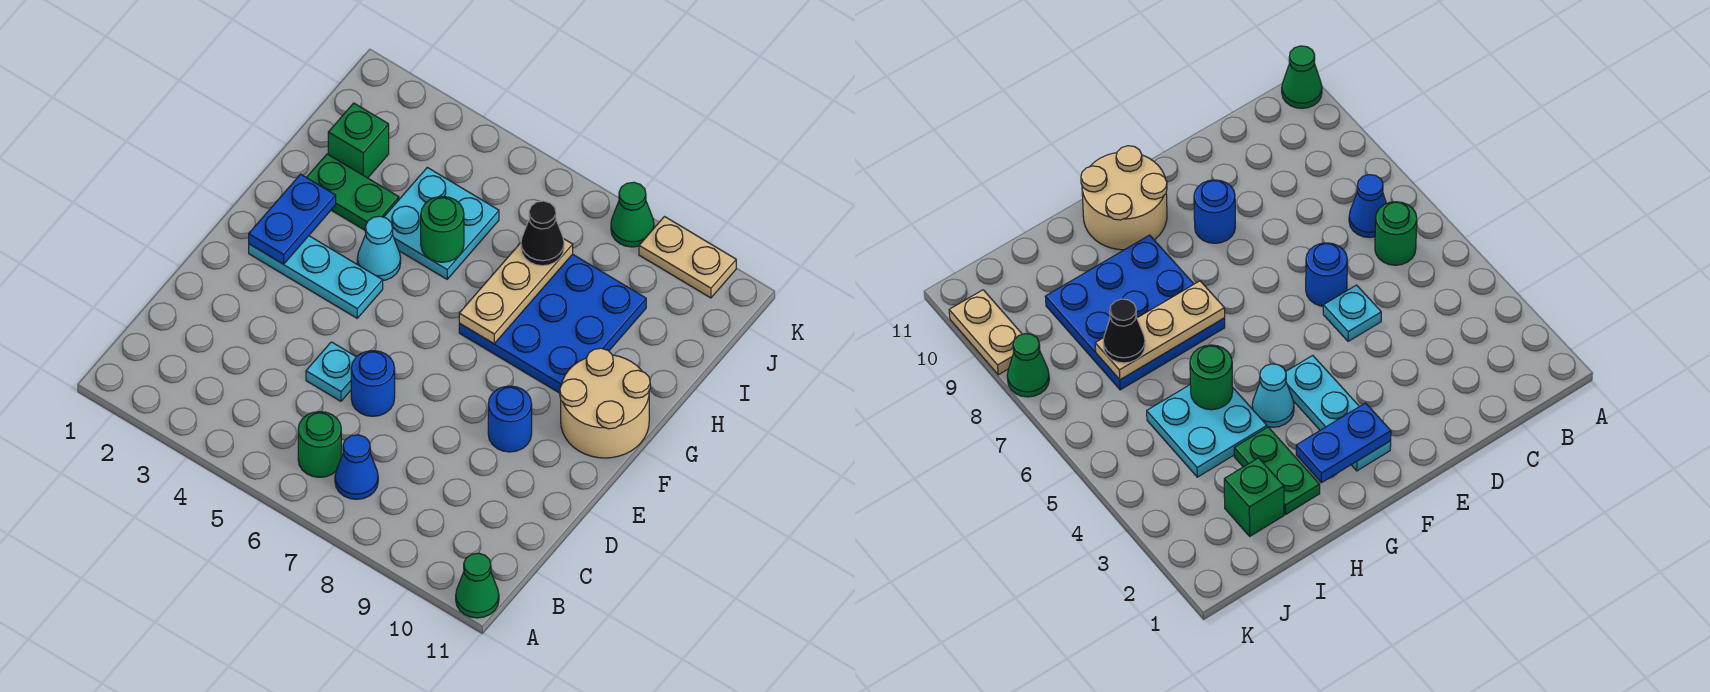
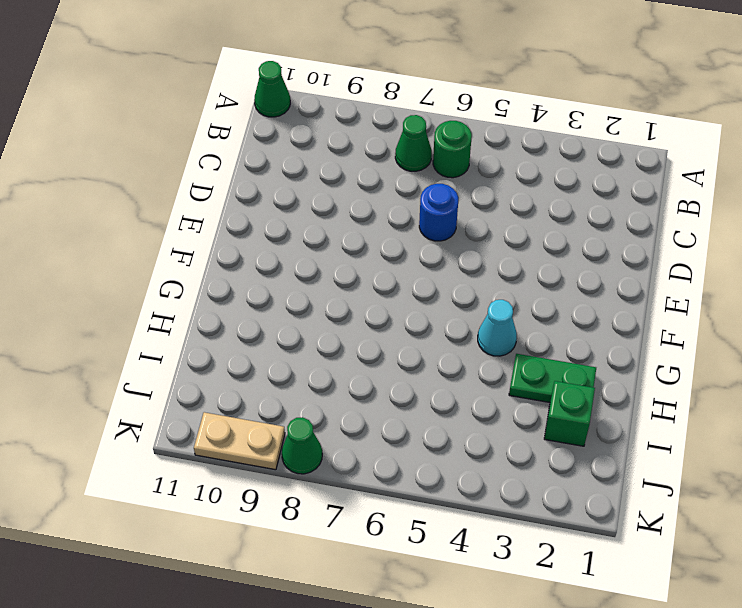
green 1x1 cone [395,115,432,171] -> blue 1x1 cone [335,435,378,499]
none -> cyan 1x1 plate [306,342,356,401]
none -> blue 1x1 round brick [488,386,532,452]
none -> cyan 1x3 plate [249,236,383,318]

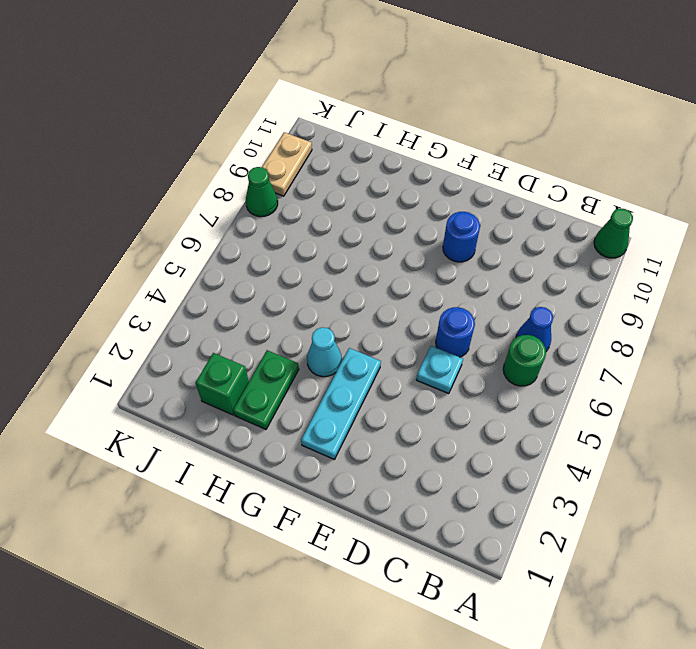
none -> tan 2x2 round brick [560,348,650,458]
none -> blue 3x3 plate [459,254,646,393]
none -> cyan 2x2 plate [384,167,499,279]

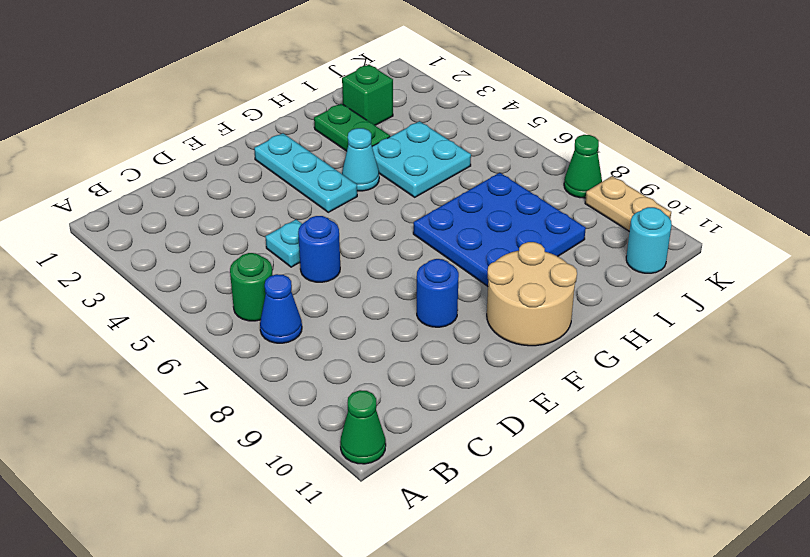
cyan 1x1 round brick [626,207,672,273] -> none
none -> blue 1x2 plate [249,174,336,264]
none -> tan 1x3 plate [459,239,573,344]
none -> green 1x1 round brick [421,196,464,262]

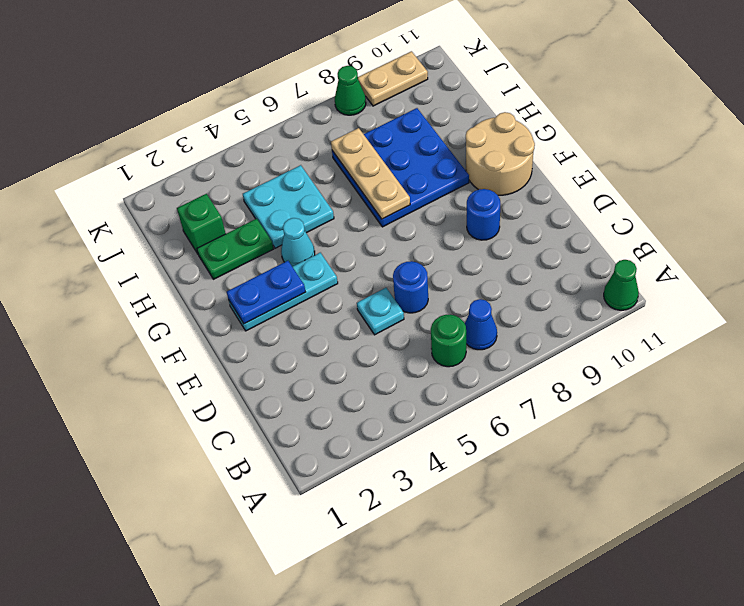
blue 1x2 plate [227,261,305,324] -> blue 1x2 plate turned to [249,174,336,264]
none -> green 1x1 round brick [421,196,464,262]
none -> black 1x1 cone [521,201,564,266]

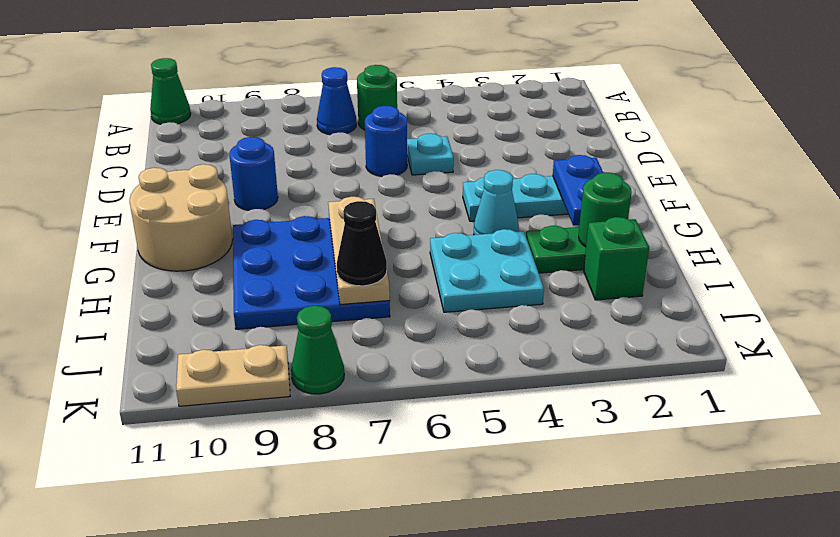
green 1x1 round brick [579,172,631,247] -> green 1x1 round brick moved to [421,196,464,262]

